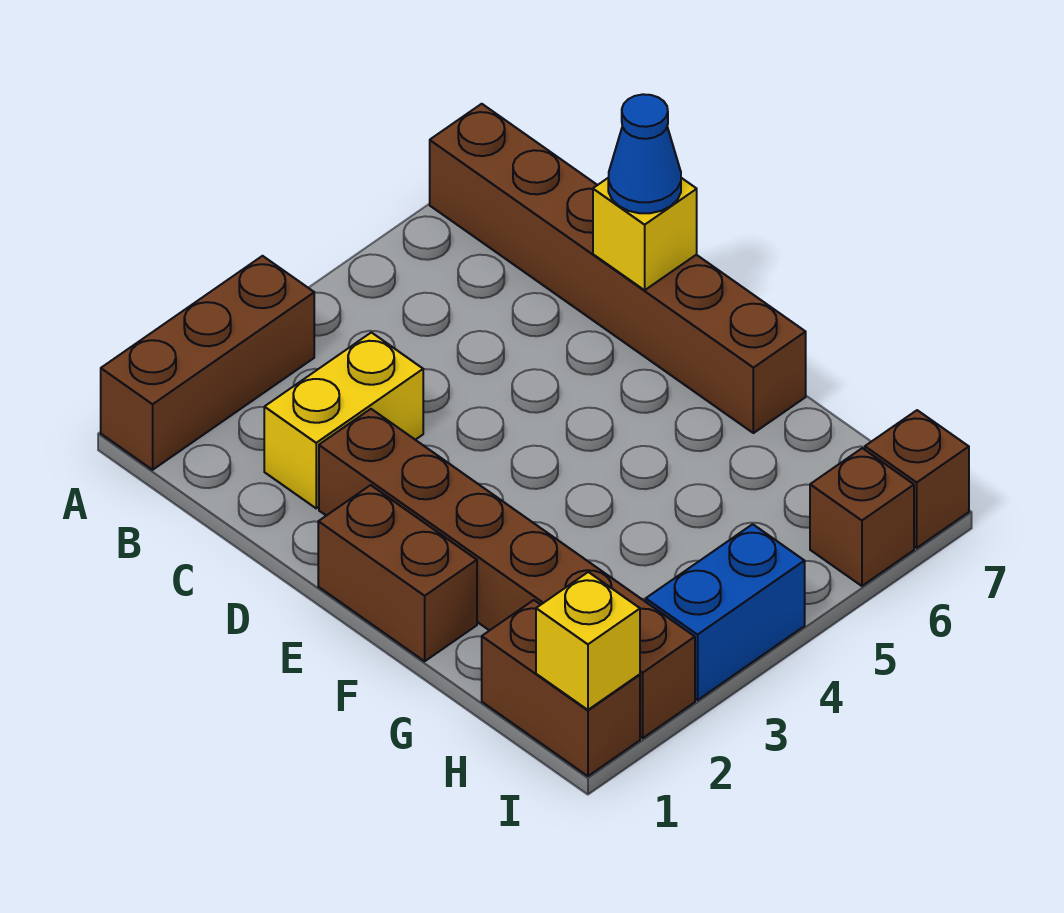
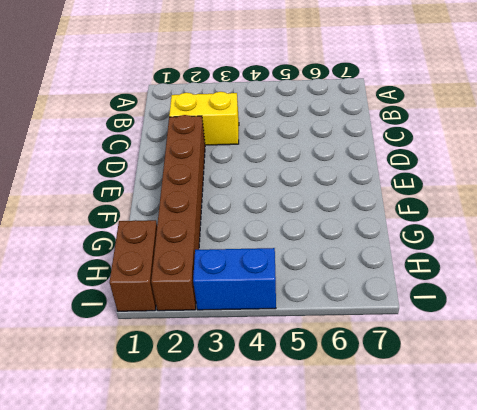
none -> brown 1x3 brick [101,256,314,470]
none -> brown 1x6 brick [430,104,806,433]
none -> brown 1x2 brick [318,485,477,661]

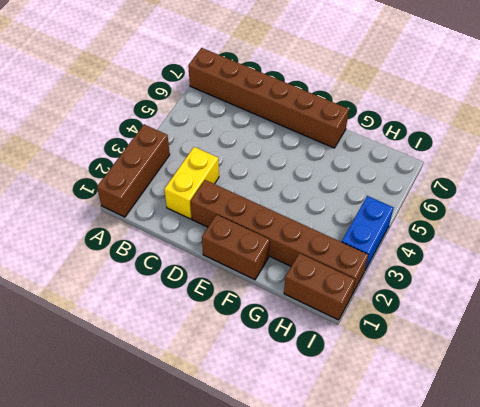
none -> brown 1x1 brick [810,448,914,586]
none -> brown 1x1 brick [865,410,969,548]
none -> yellow 1x1 brick [593,178,697,290]

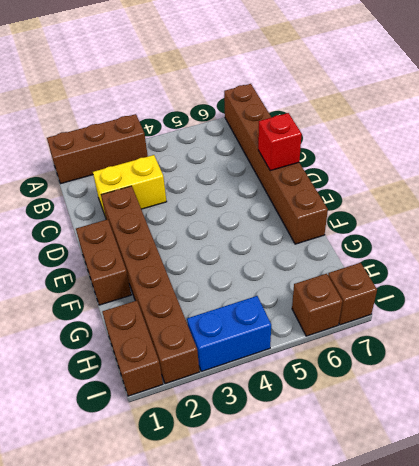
red 1x1 brick [258,113,302,171] -> yellow 1x1 brick [593,178,697,290]
none -> yellow 1x1 brick [536,572,640,710]
none -> blue 1x1 cone [608,94,681,213]

